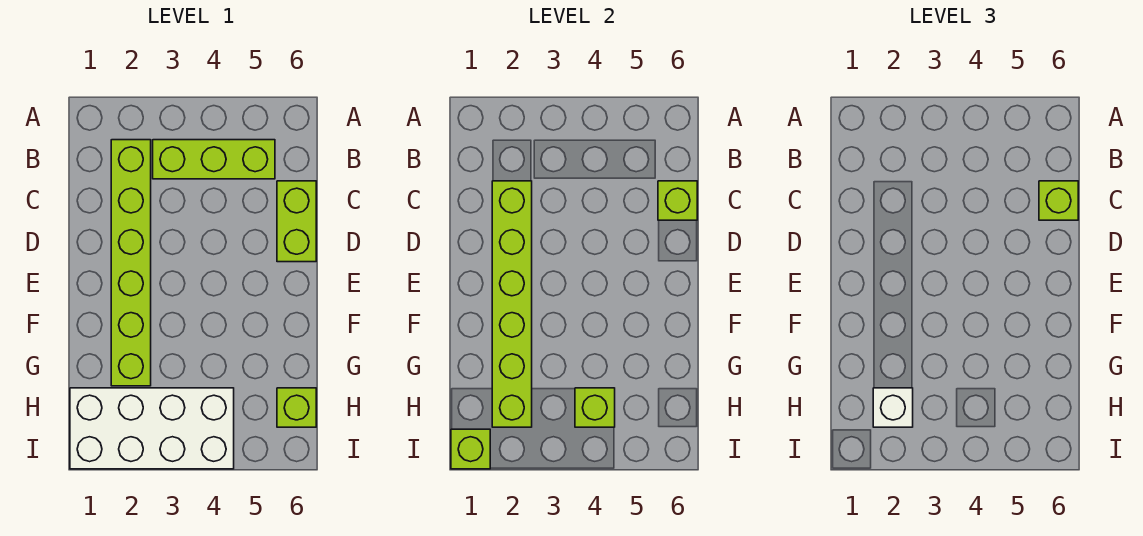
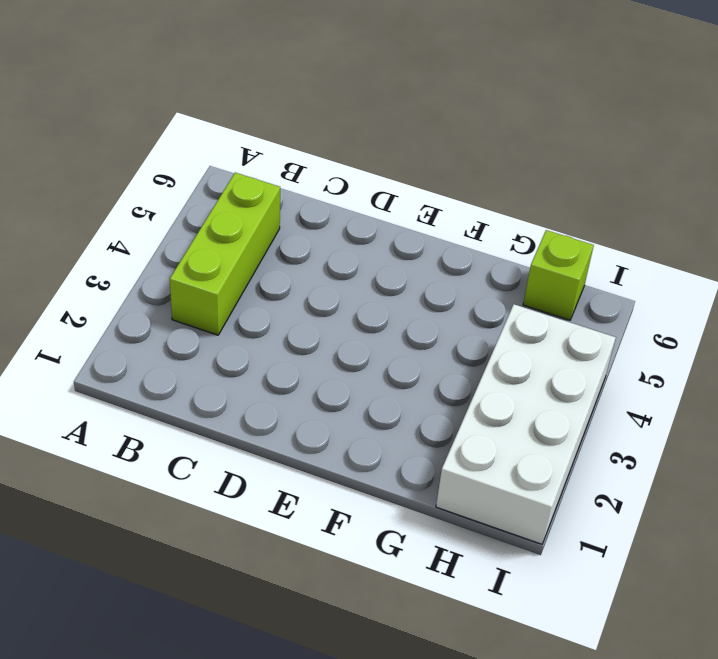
none -> lime 1x6 brick [111,140,151,386]
none -> lime 1x2 brick [277,181,316,262]

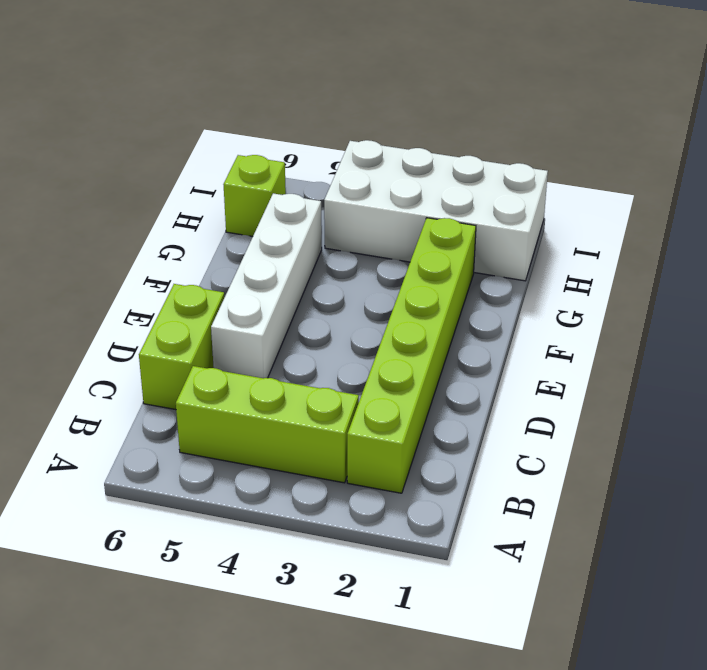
white 1x4 brick [211,193,322,378] -> none
none -> lime 1x6 brick [492,181,532,427]
none -> lime 1x1 brick [658,181,697,220]

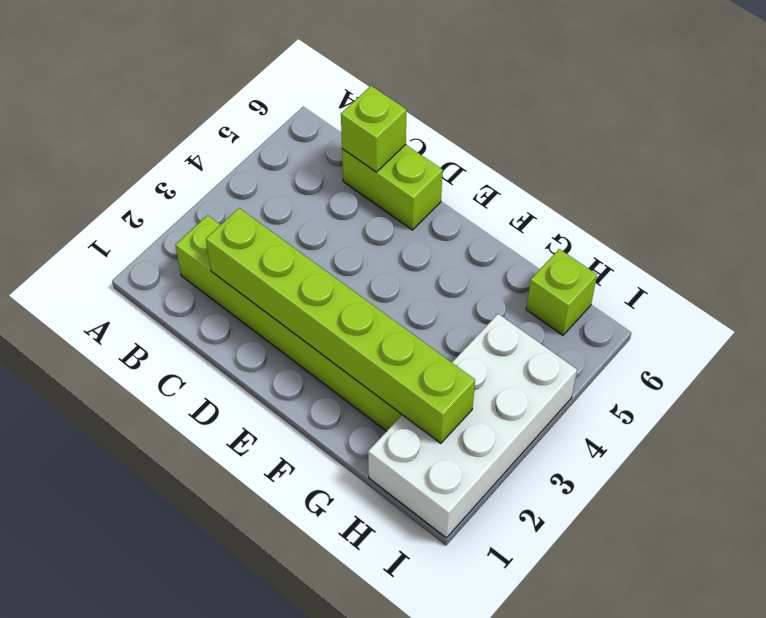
none -> lime 1x3 brick [153,140,275,179]
none -> lime 1x1 brick [575,388,615,427]

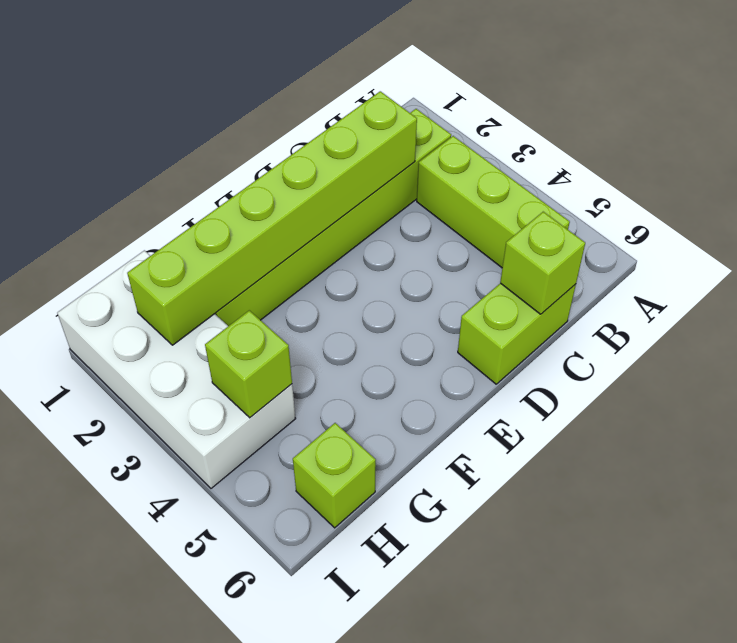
none -> lime 1x1 brick [451,429,490,469]
none -> lime 1x1 brick [1039,181,1078,220]

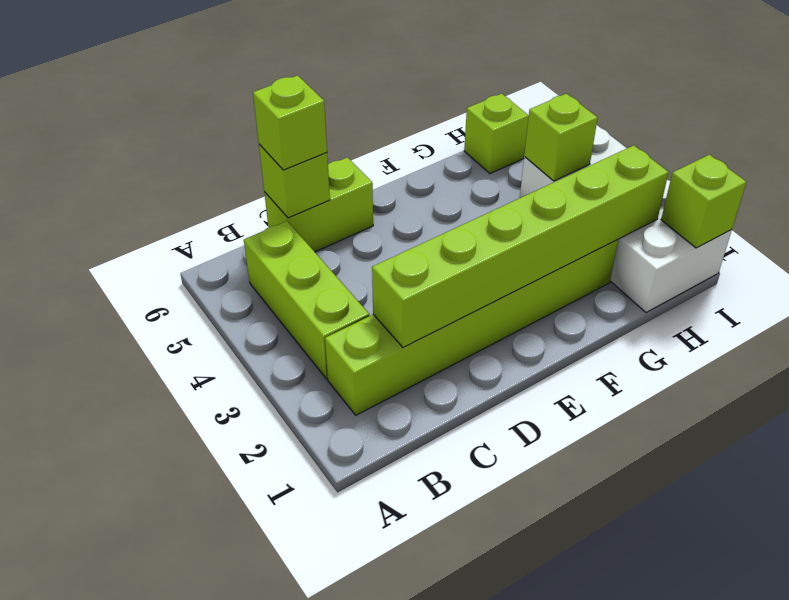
none -> white 1x1 brick [873,388,913,427]

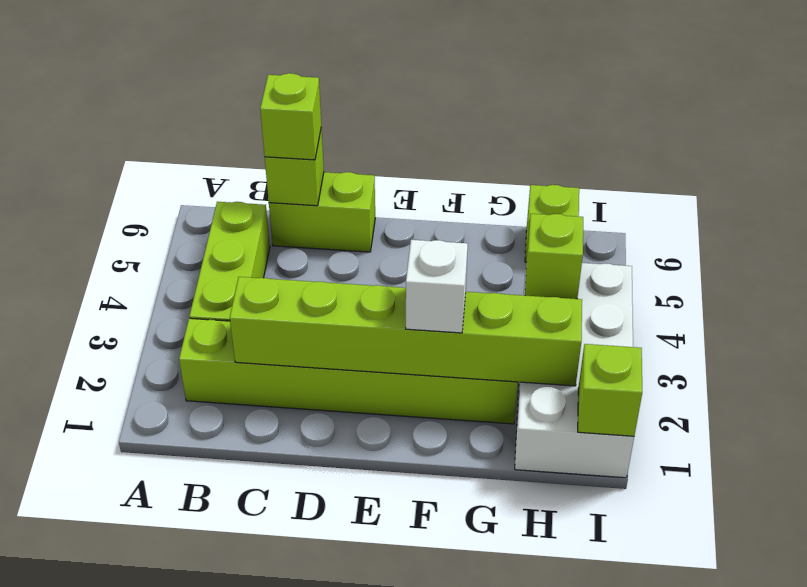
white 1x1 brick [406,240,468,333] -> white 1x1 brick moved to [873,388,913,427]

